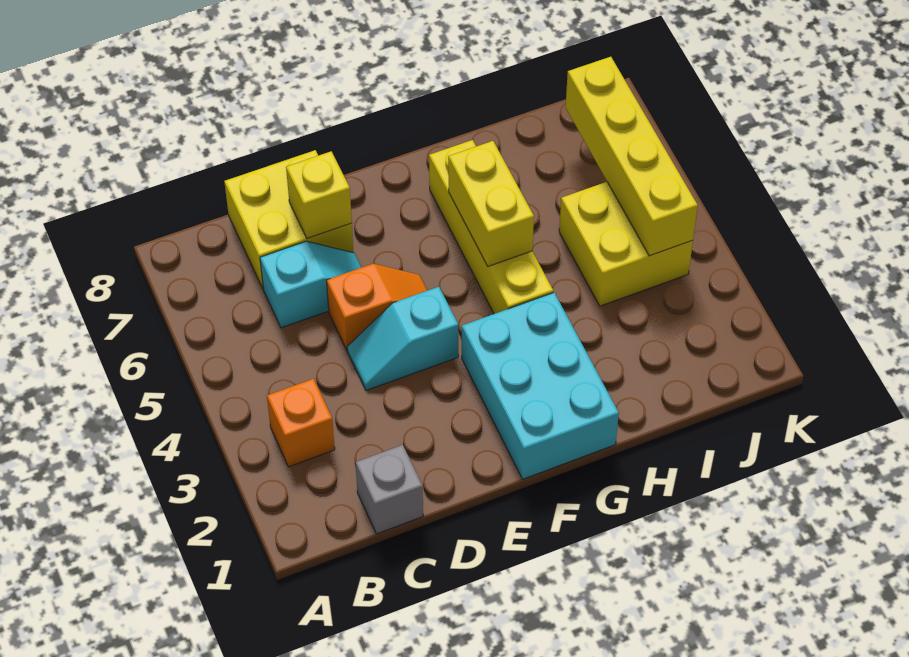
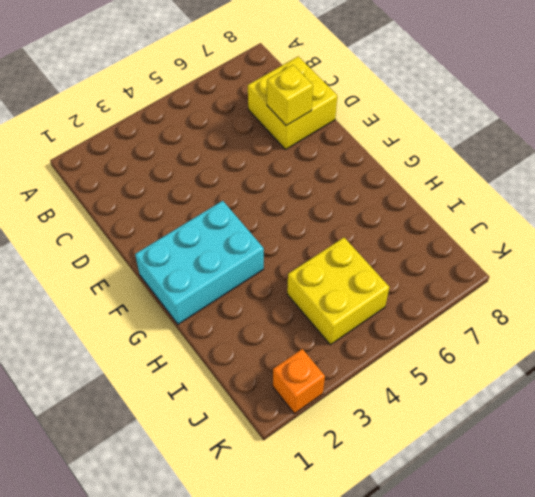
orange 1x1 brick [273,349,325,414] -> orange 1x1 brick moved to [267,379,335,467]
none -> grey 1x1 brick [356,445,423,534]
none -> cyan 1x2 slope [260,241,361,328]
none -> cyan 1x2 slope [347,287,458,390]

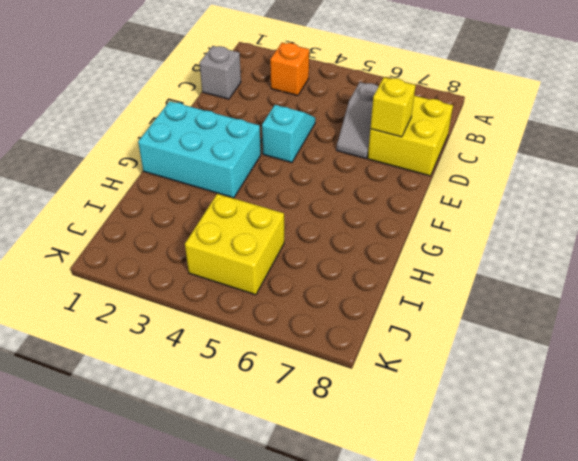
grey 1x2 slope [336,82,378,159] -> cyan 1x2 slope [260,241,361,328]
none -> orange 1x2 slope [327,264,427,350]
none -> yellow 1x4 brick [429,140,553,314]
none -> yellow 1x2 brick [448,141,534,266]

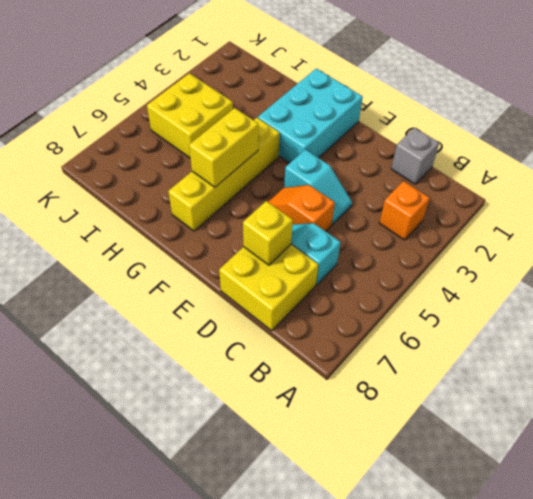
none -> yellow 1x4 brick [566,57,698,256]

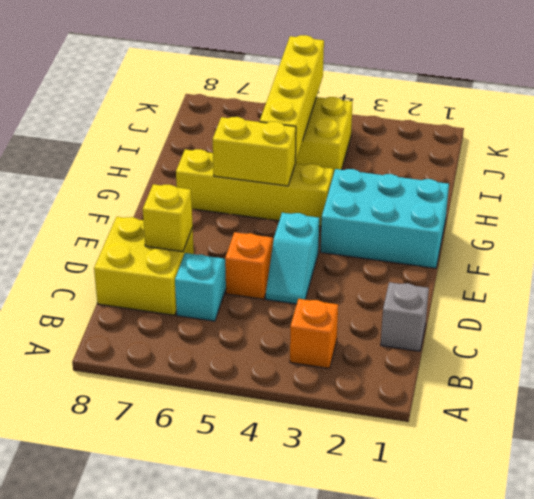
yellow 1x4 brick [260,35,324,162] -> yellow 1x4 brick turned to [566,57,698,256]

